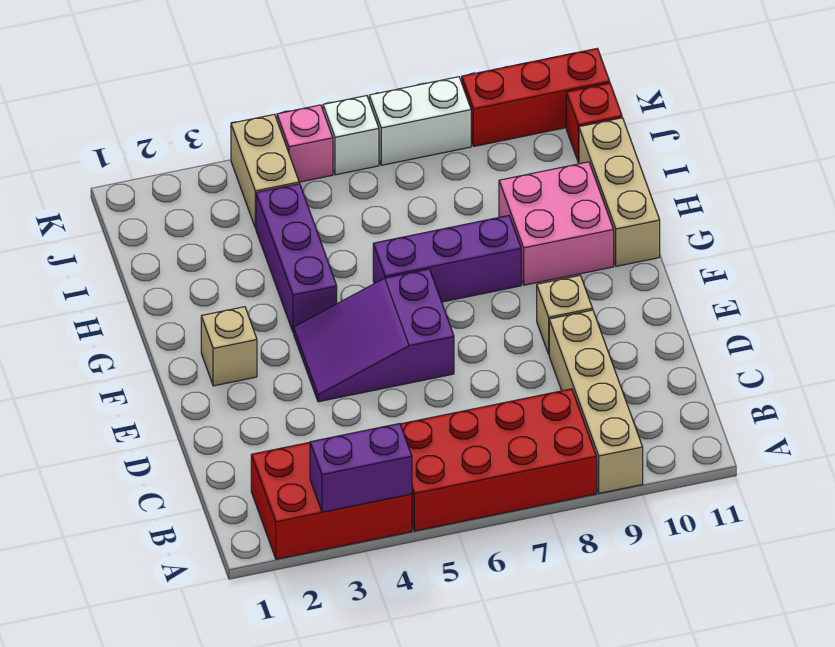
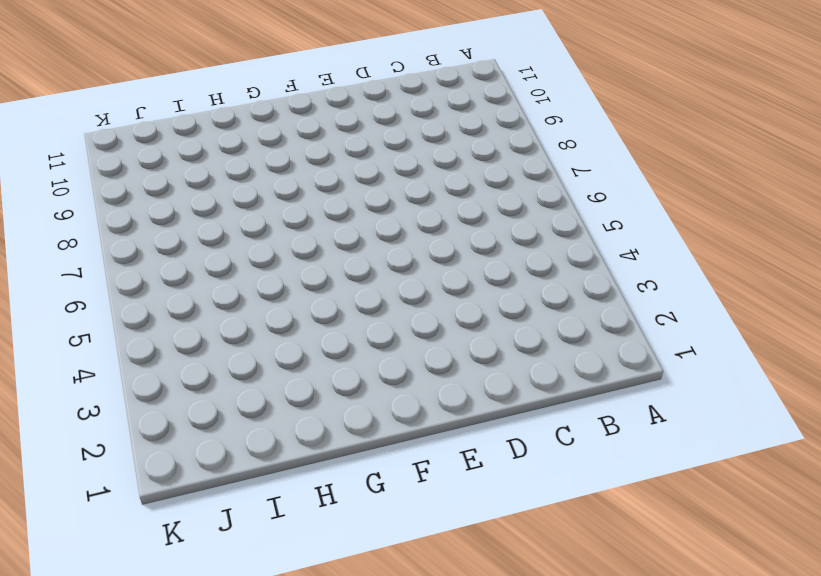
none -> red 2x3 brick [251,442,412,559]
none -> red 2x4 brick [400,389,597,531]
none -> tan 1x4 brick [549,310,643,493]

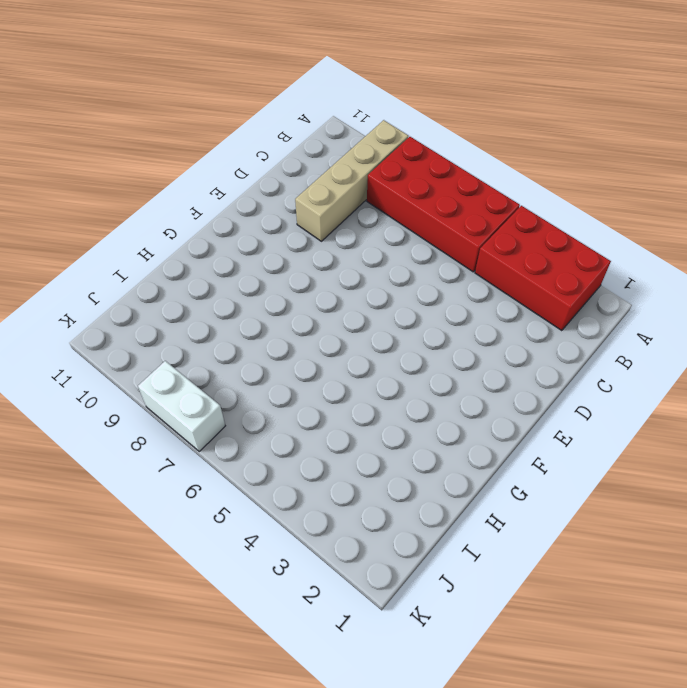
none -> purple 2x3 slope [294,269,454,402]
none -> tan 1x1 brick [537,276,593,354]
none -> tan 1x1 brick [201,307,257,386]

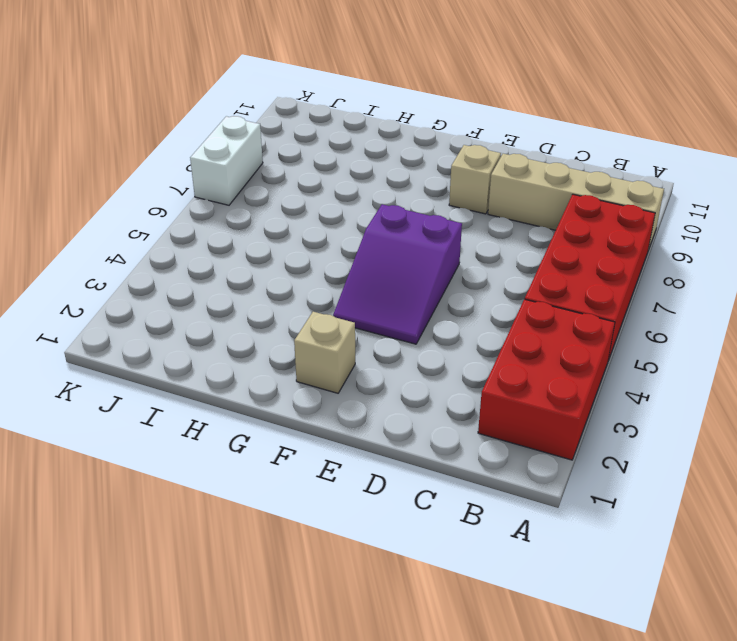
none -> purple 1x3 brick [256,184,337,332]
none -> purple 1x3 brick [373,216,521,302]
none -> pink 2x2 brick [499,162,614,285]

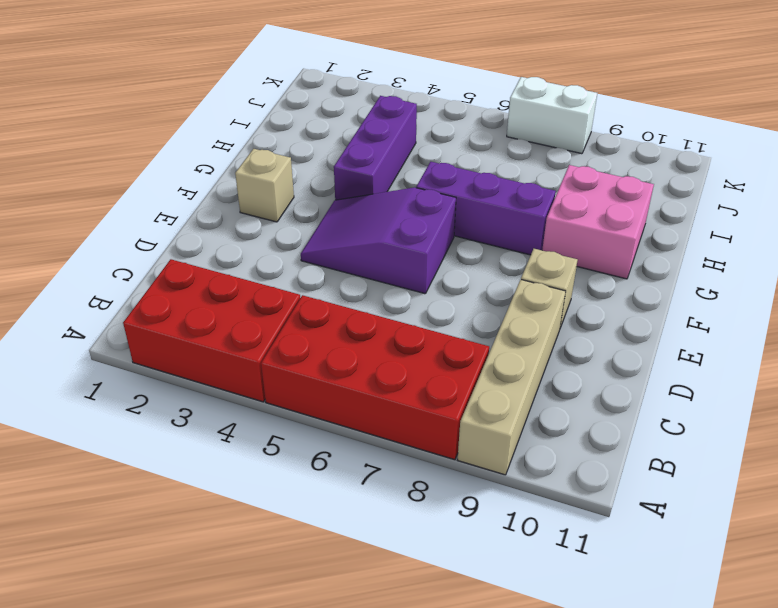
none -> tan 1x3 brick [579,118,660,266]
none -> tan 1x2 brick [231,114,299,228]
none -> red 1x1 brick [566,83,622,162]

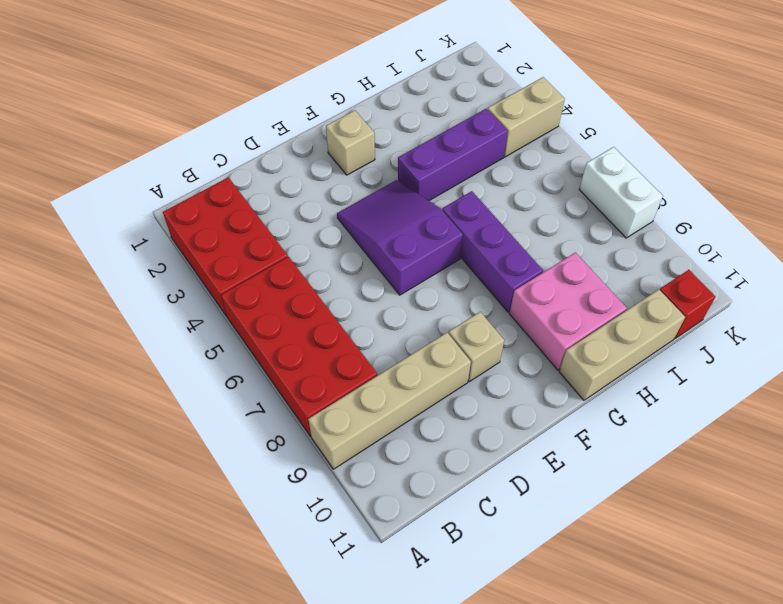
none -> pink 1x1 brick [277,105,333,182]
none -> white 1x1 brick [323,96,379,175]
none -> red 1x3 brick [462,48,610,146]

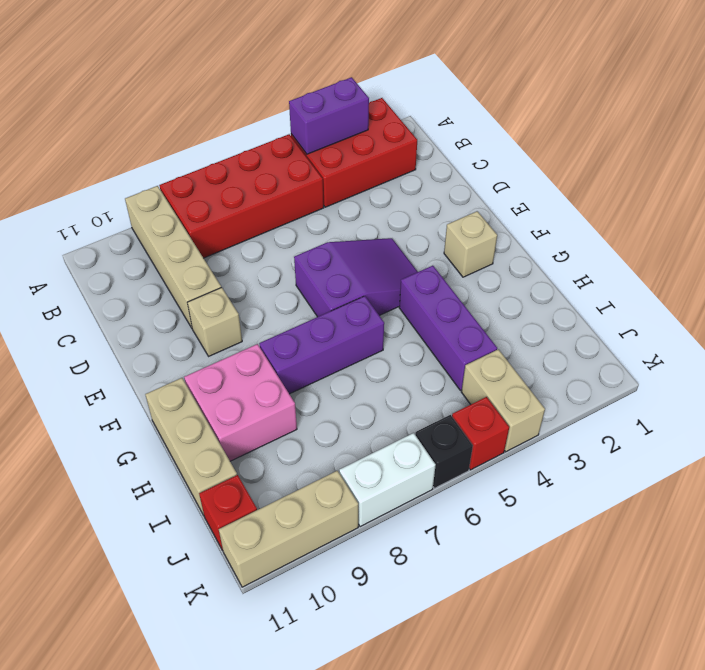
red 1x1 brick [452,397,509,470] -> pink 1x1 brick [277,105,333,182]
black 1x1 brick [415,415,473,488] -> white 1x1 brick [323,96,379,175]
tan 1x3 brick [219,471,358,587] -> red 1x3 brick [462,48,610,146]

